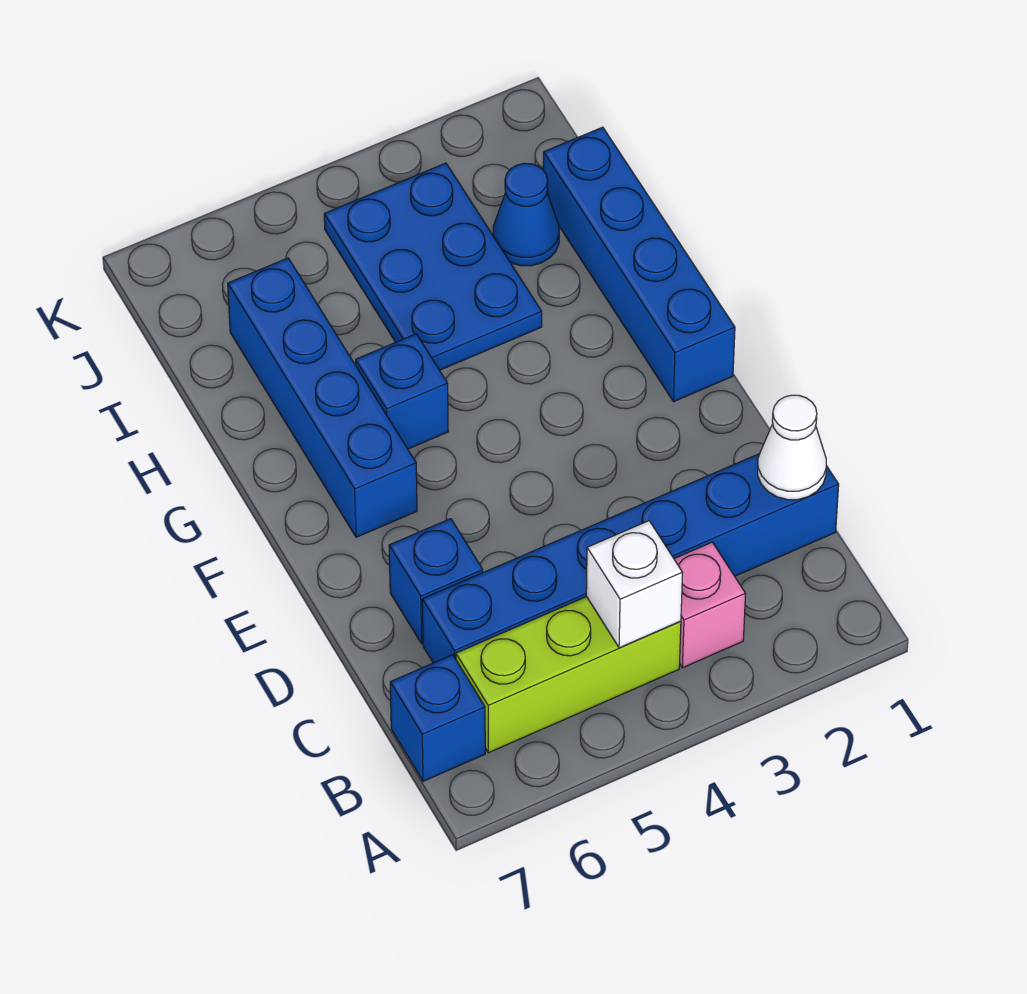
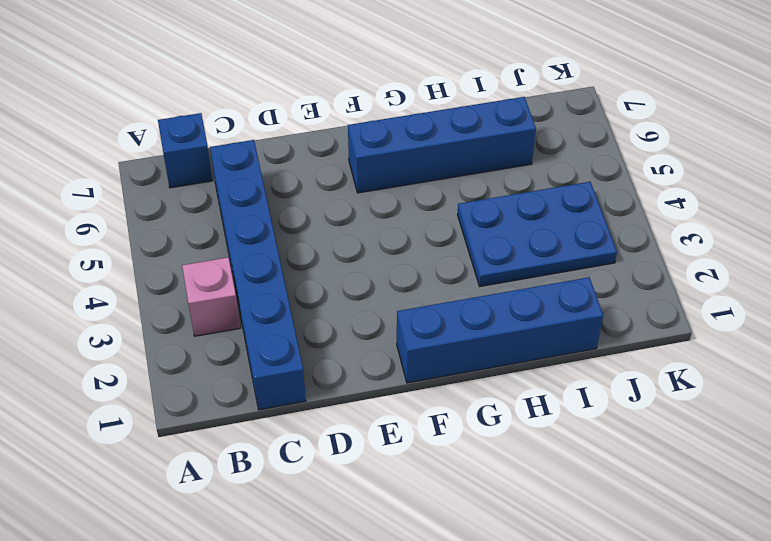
none -> lime 1x3 brick [456,597,681,753]
none -> blue 1x1 brick [389,519,483,644]
none -> blue 1x1 brick [356,334,448,449]

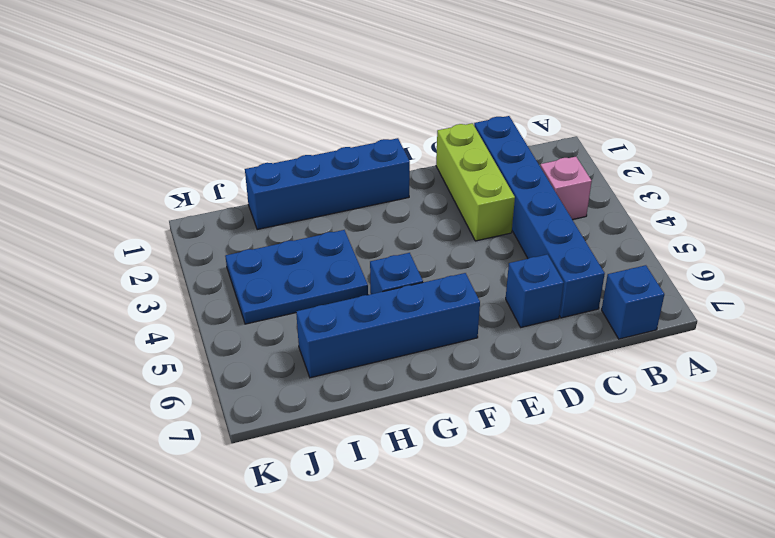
lime 1x3 brick [436,123,515,241] -> lime 1x3 brick moved to [456,597,681,753]
none -> blue 1x1 cone [493,163,559,266]
none -> white 1x1 brick [586,521,683,648]
none -> white 1x1 cone [758,395,826,500]

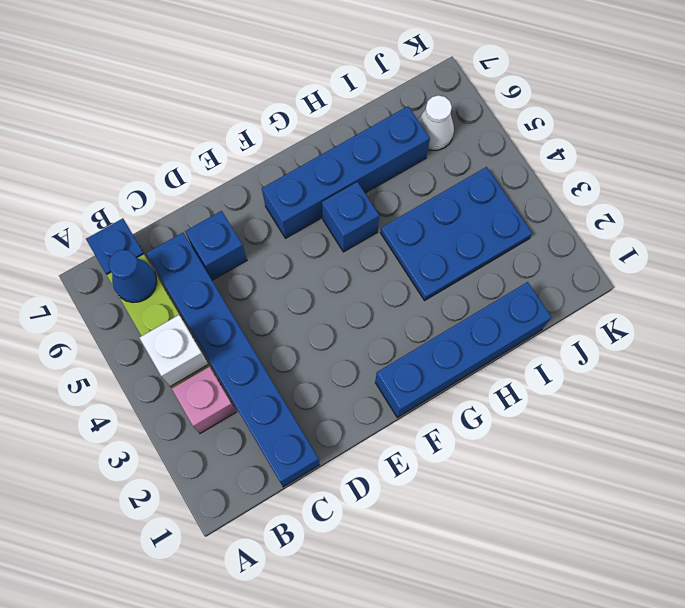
blue 1x1 cone [108,250,157,303] -> blue 1x1 cone moved to [493,163,559,266]
white 1x1 cone [418,95,454,150] -> white 1x1 cone moved to [758,395,826,500]

